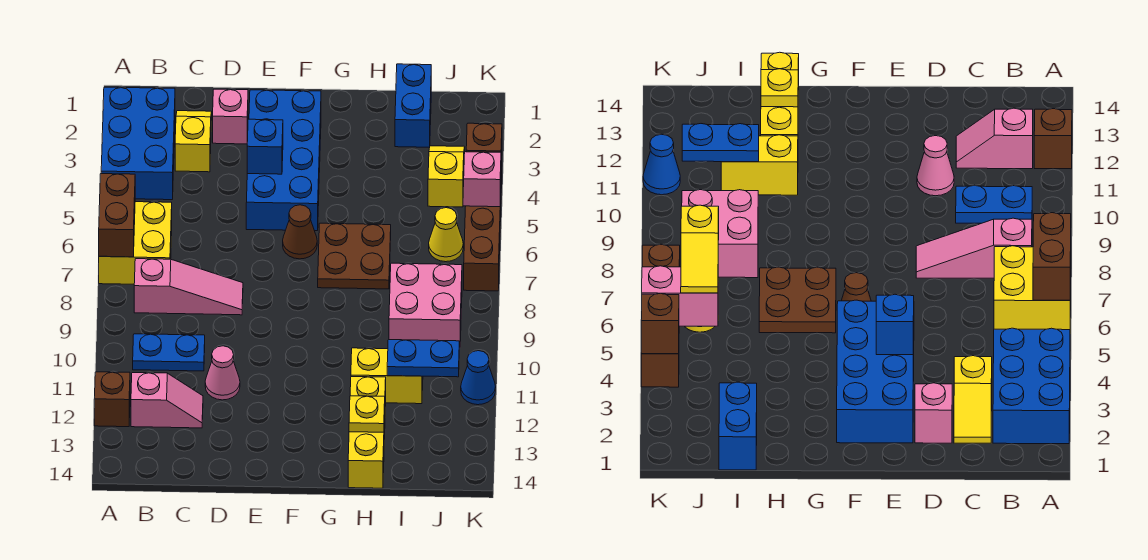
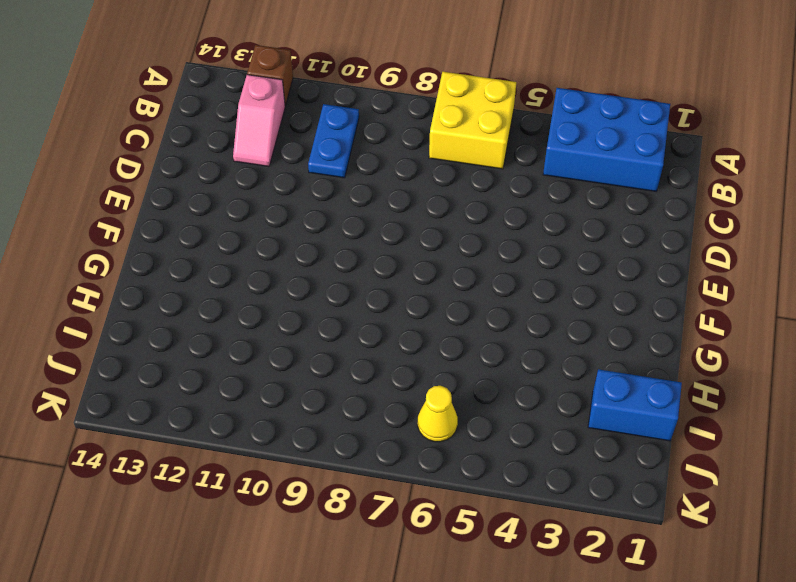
none -> pink 1x3 slope [134,259,243,315]
none -> yellow 1x2 slope [175,111,212,172]
none -> pink 1x1 brick [213,89,248,144]

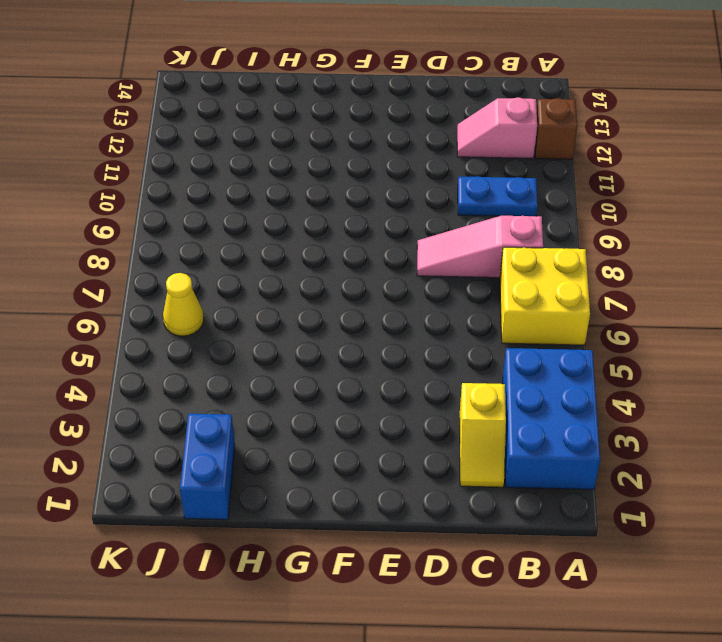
none -> pink 1x1 brick [213,89,248,144]
none -> pink 1x1 cone [205,346,240,400]
none -> blue 2x4 brick [246,90,321,231]

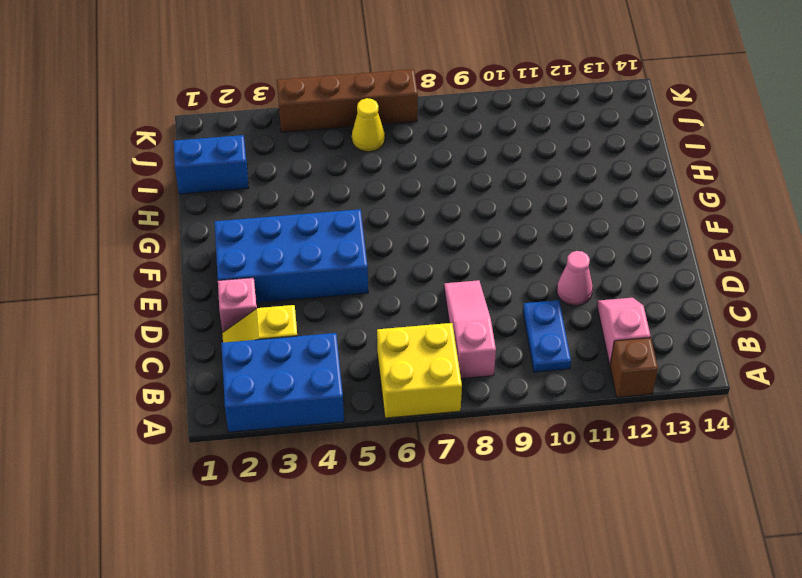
none -> brown 1x1 cone [283,205,317,259]
none -> brown 2x2 plate [318,223,391,289]
none -> yellow 1x2 brick [351,348,423,404]

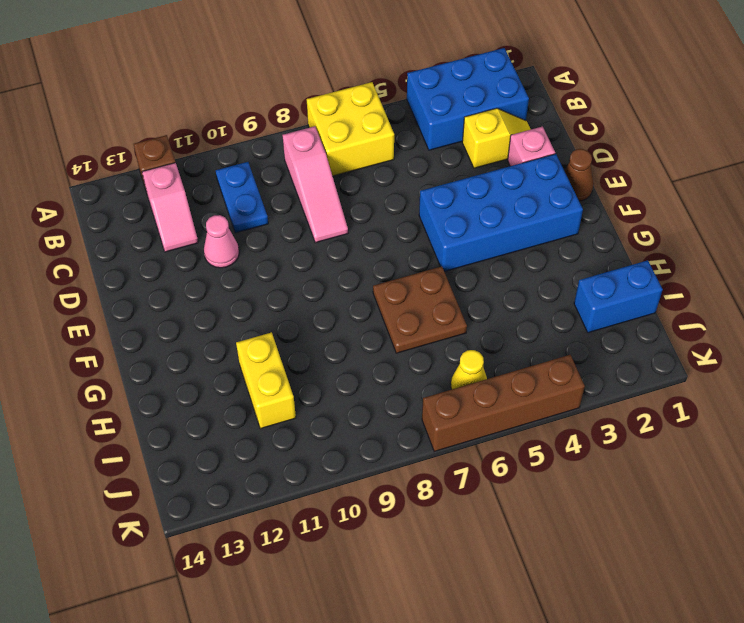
brown 1x1 cone [565,149,593,201] -> brown 1x1 cone moved to [283,205,317,259]
none -> yellow 1x3 brick [348,377,386,488]
none -> pink 2x2 brick [389,263,462,347]
none -> blue 1x1 cone [461,351,496,405]

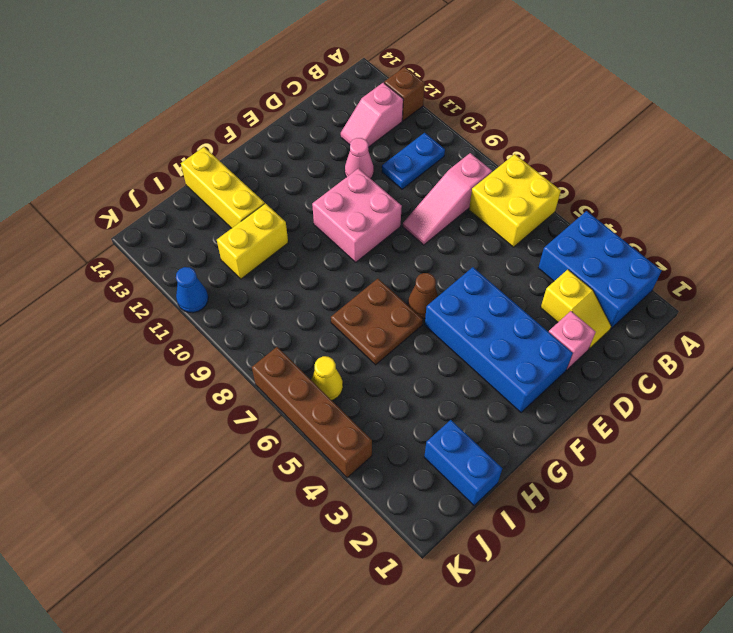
pink 2x2 brick [312,168,402,262] -> pink 2x2 brick moved to [389,263,462,347]
none -> brown 1x2 brick [99,174,135,257]
none -> blue 1x1 brick [247,119,283,174]
none -> yellow 1x1 plate [349,396,385,432]

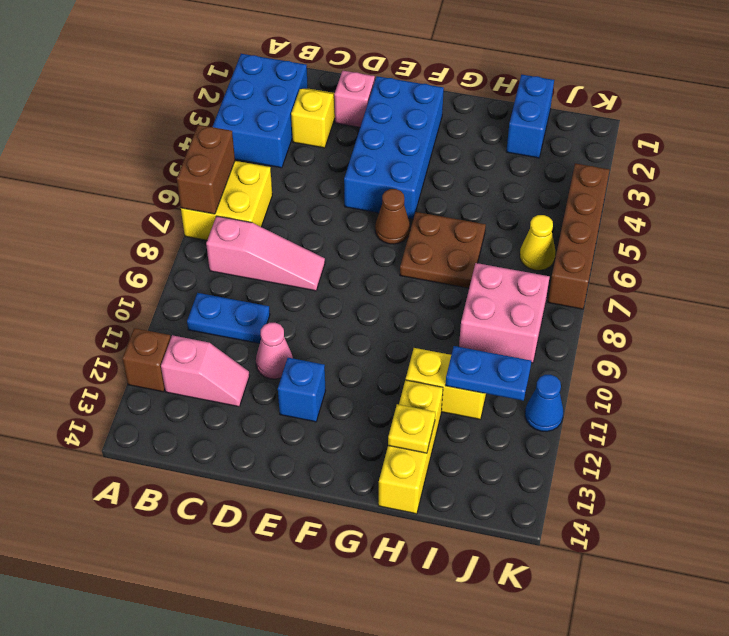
blue 1x1 brick [278,358,325,422] -> blue 1x1 brick moved to [247,119,283,174]
none -> pink 1x2 brick [463,152,501,207]
none -> brown 1x1 brick [466,123,502,165]
none -> yellow 1x2 slope [428,146,465,207]

